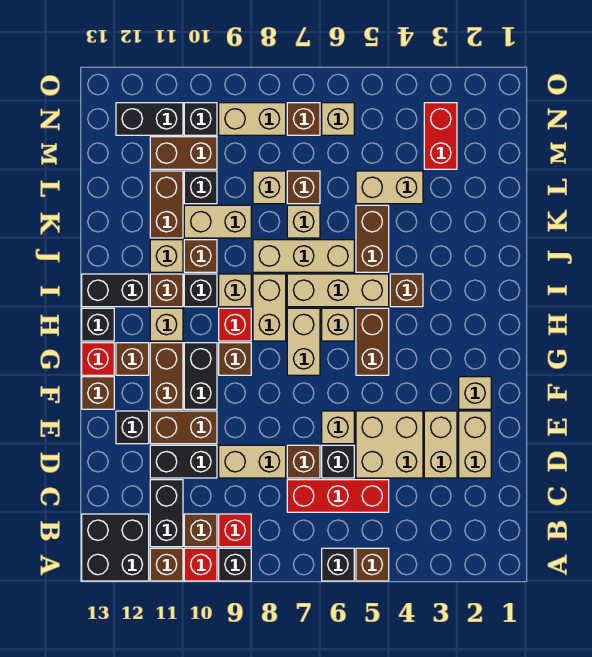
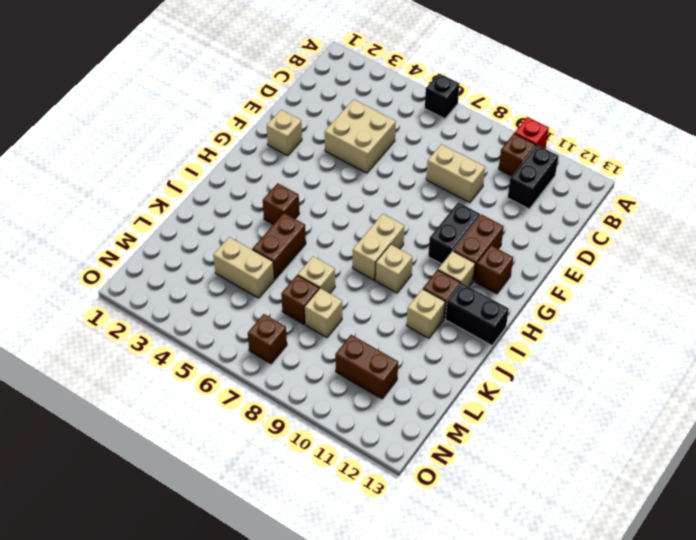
none -> brown 1x1 brick [356,548,389,581]
none -> black 1x1 brick [219,548,251,581]
none -> brown 1x1 brick [150,548,183,581]
none -> black 2x2 brick [82,514,149,581]

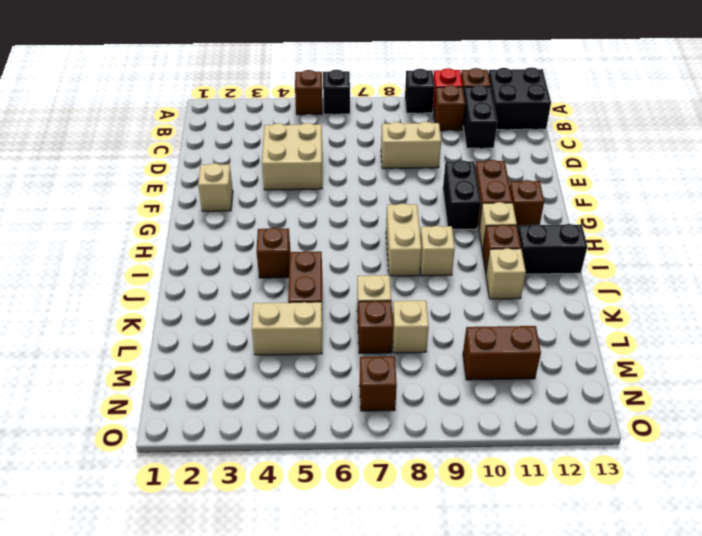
none -> red 1x1 brick [219,514,251,547]
none -> red 1x3 brick [287,480,389,512]
none -> tan 1x2 brick [459,411,491,478]
none -> tan 1x2 brick [424,411,457,478]

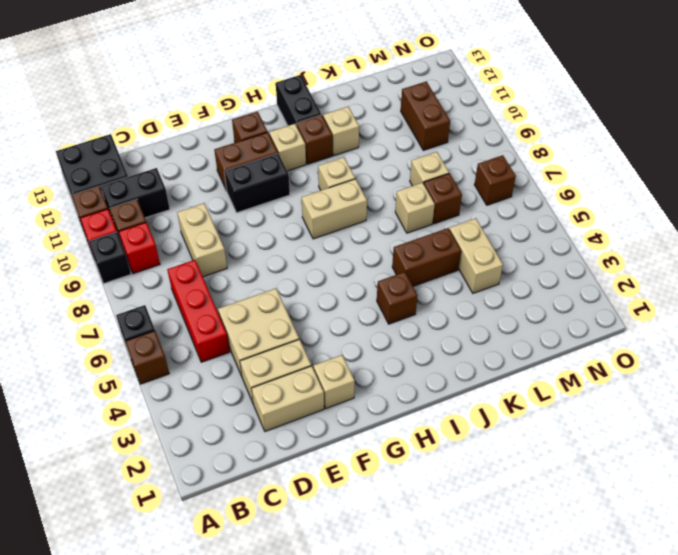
none -> black 1x1 brick [322,445,354,478]
none -> brown 1x1 brick [287,445,320,478]
none -> black 1x2 brick [150,445,217,478]
none -> tan 1x1 brick [322,411,354,444]

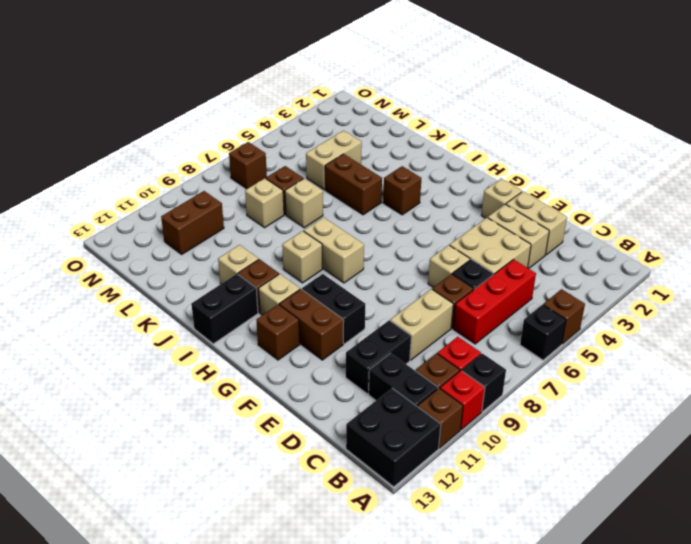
none -> brown 1x2 brick [150,411,217,444]
none -> black 1x1 brick [116,411,149,444]
none -> brown 1x1 brick [82,377,114,409]
none -> brown 1x2 brick [356,308,389,375]

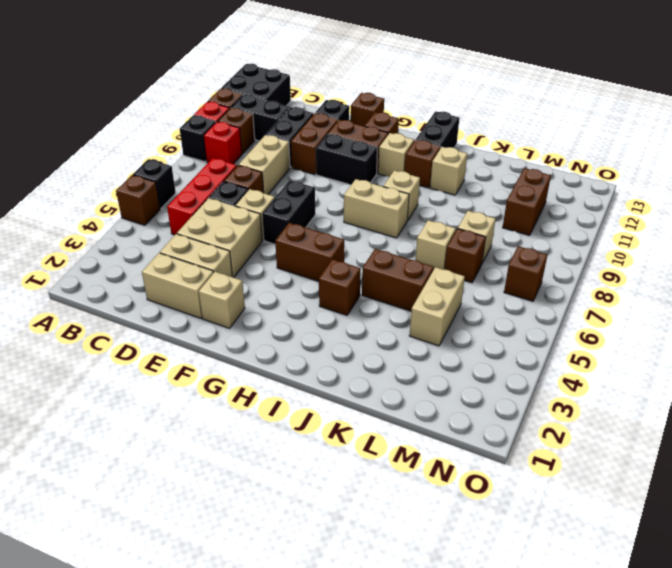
black 1x2 brick [262,180,315,245] -> black 1x2 brick moved to [116,103,183,135]
none -> tan 1x2 brick [287,308,320,375]
none -> brown 1x1 brick [219,343,251,375]
none -> red 1x1 brick [82,343,114,375]
none -> tan 1x1 brick [322,308,354,341]

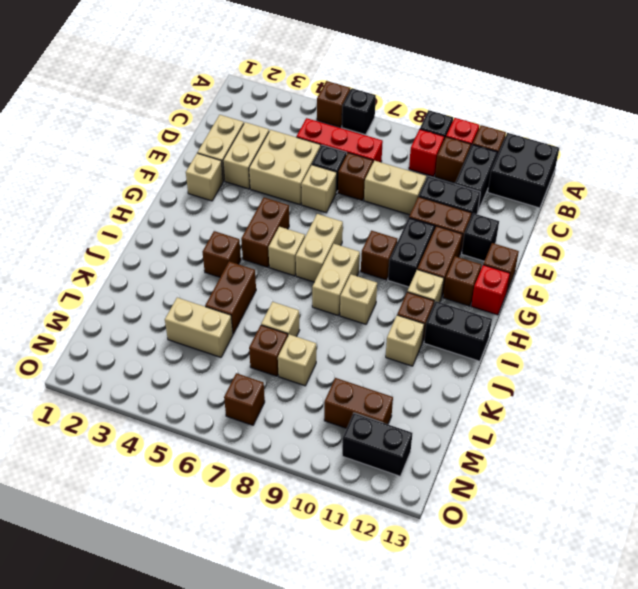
none -> red 1x1 brick [219,308,251,341]
none -> black 1x1 brick [82,308,114,341]
none -> tan 1x3 brick [287,274,389,307]
none -> black 1x1 brick [184,274,217,307]

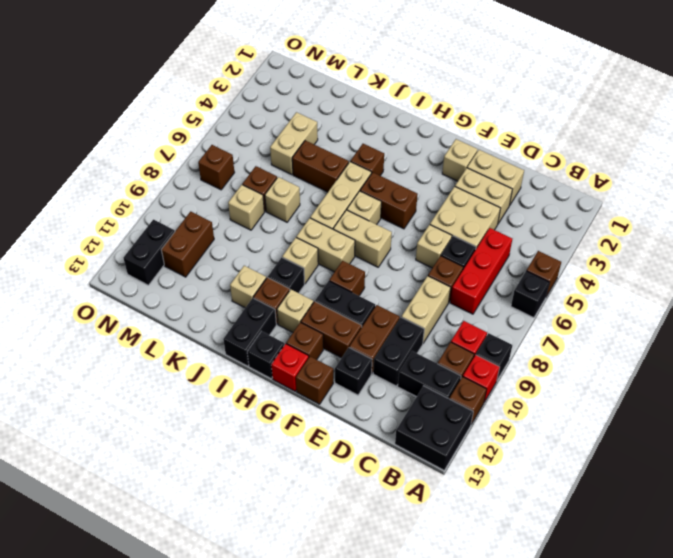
none -> red 1x1 brick [219,308,251,341]
none -> tan 1x3 brick [253,240,354,272]
none -> brown 1x1 brick [184,240,217,272]
none -> tan 1x2 brick [184,205,251,238]

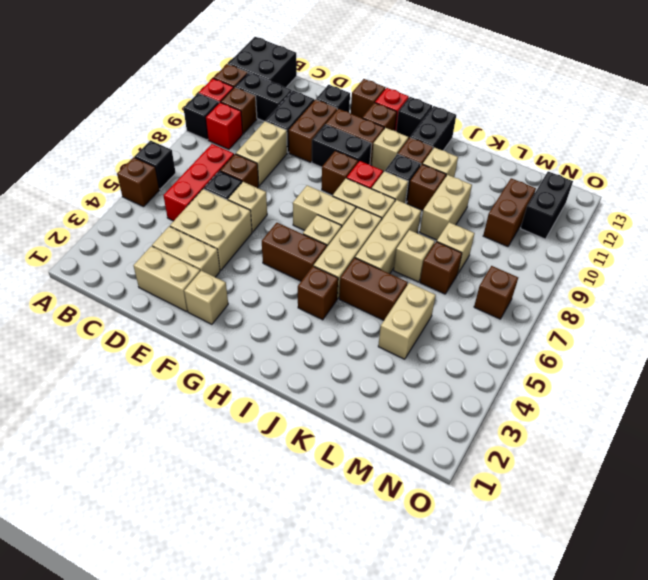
none -> brown 1x2 brick [150,171,183,238]
none -> black 1x1 brick [184,171,217,204]
none -> red 1x2 brick [424,103,457,169]
none -> tan 1x1 brick [322,103,354,135]

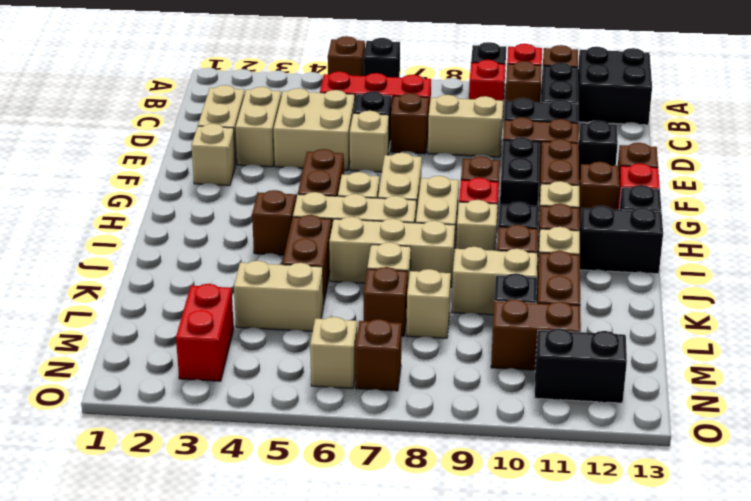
none -> tan 1x2 brick [219,103,286,135]
none -> black 1x1 brick [184,103,217,135]

